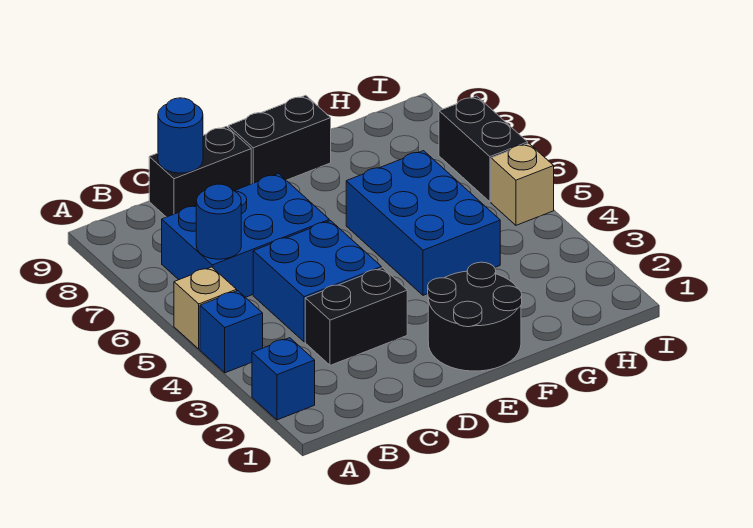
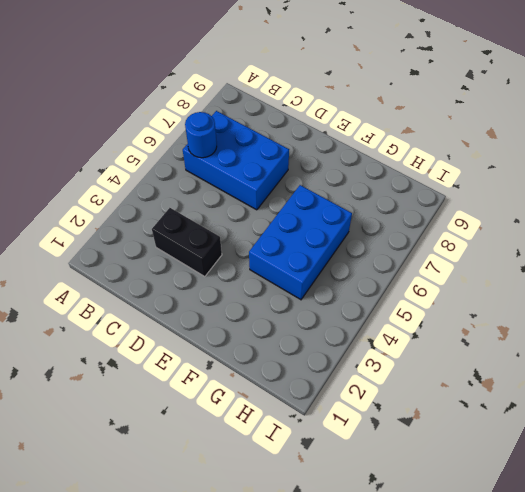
none -> blue 1x1 brick [252,338,315,420]
none -> blue 1x1 brick [200,291,263,373]
none -> tan 1x1 brick [174,267,237,349]

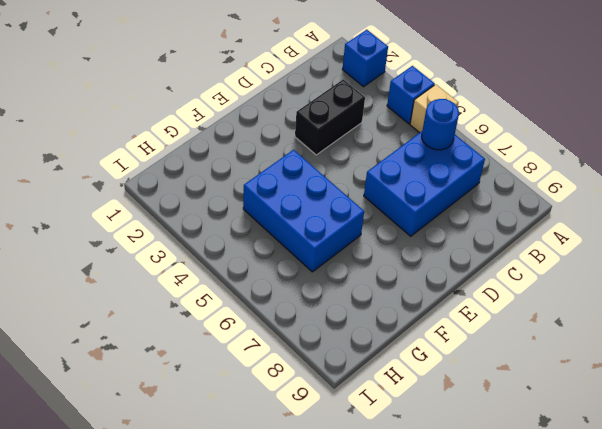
none -> blue 2x2 brick [253,221,381,342]
none -> black 1x2 brick [149,126,251,217]
none -> black 2x2 round brick [428,262,522,371]

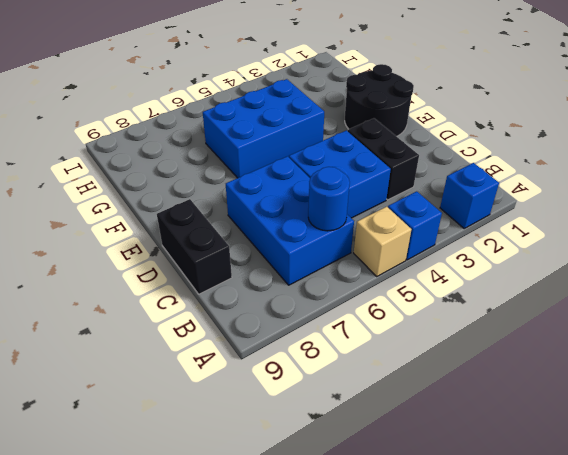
none -> black 1x2 brick [229,95,331,184]
none -> tan 1x1 brick [491,143,554,225]
none -> black 1x2 brick [439,96,528,202]

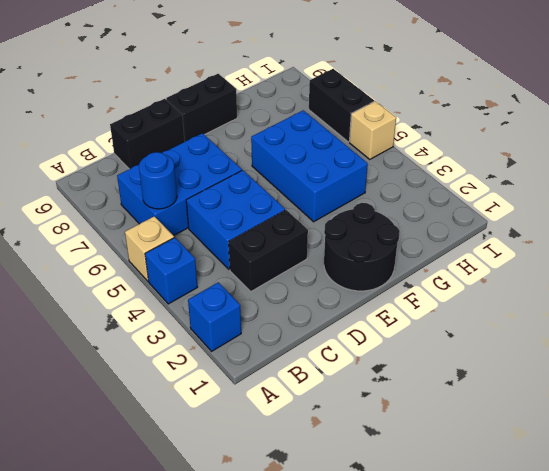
none -> blue 1x1 round brick [158,98,203,173]

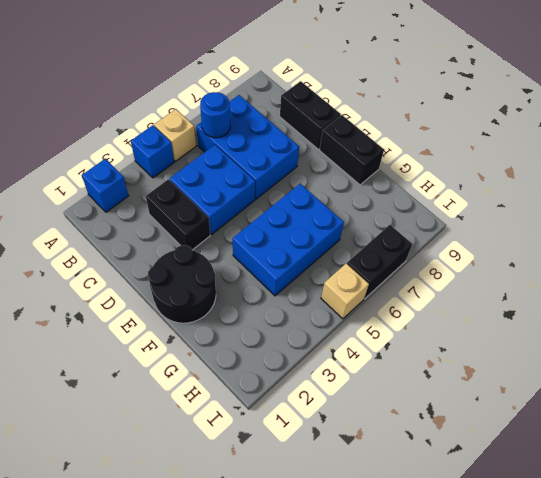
none -> blue 1x1 round brick [158,98,203,173]

